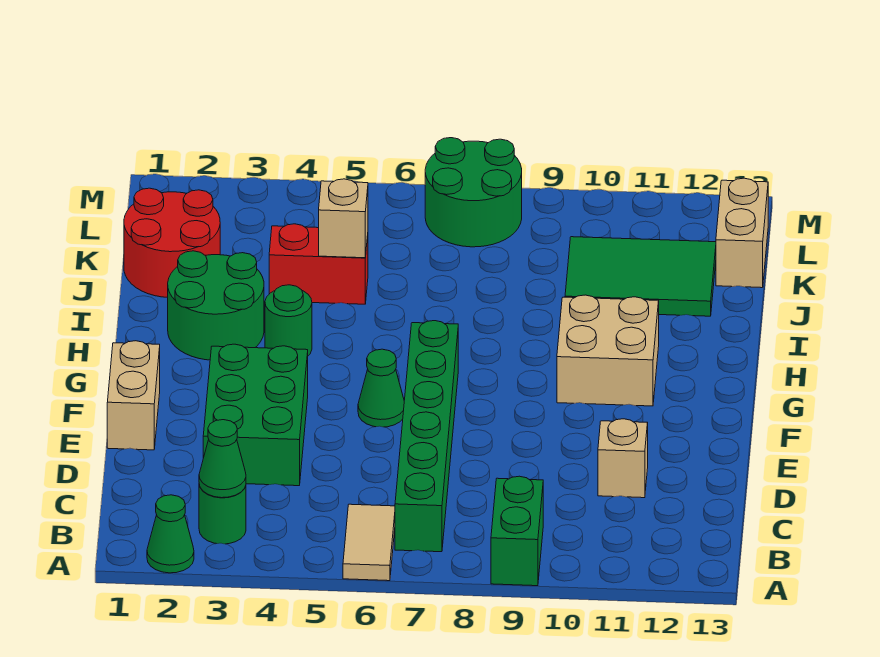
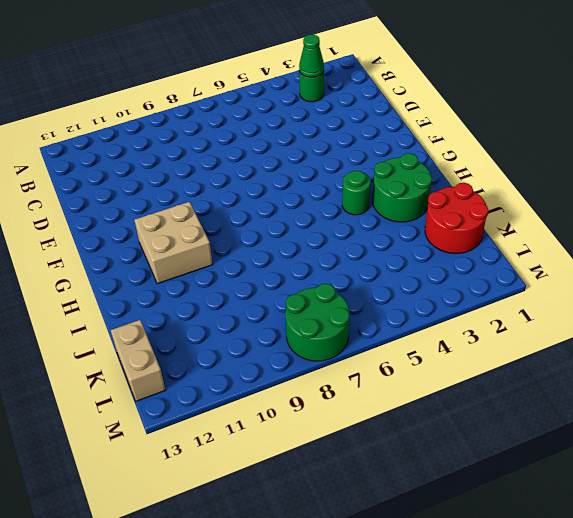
none -> green 1x1 cone [147,495,194,573]
none -> tan 1x2 tile [343,504,395,581]
none -> green 1x2 brick [491,476,543,586]

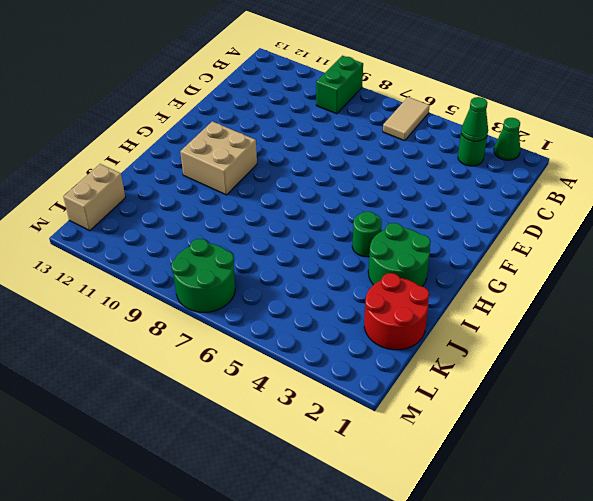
none -> green 1x6 brick [395,321,458,552]
none -> green 2x3 brick [203,344,308,486]
none -> tan 1x1 brick [598,419,648,498]

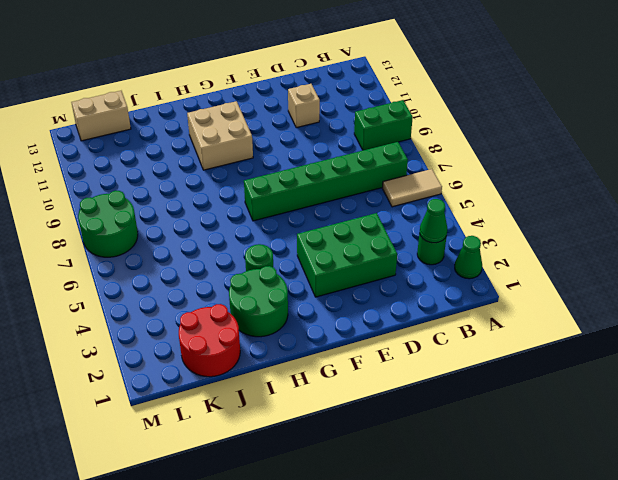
none -> tan 1x2 brick [107,341,160,450]
none -> green 1x1 cone [358,349,404,427]
none -> red 1x2 brick [269,224,368,304]

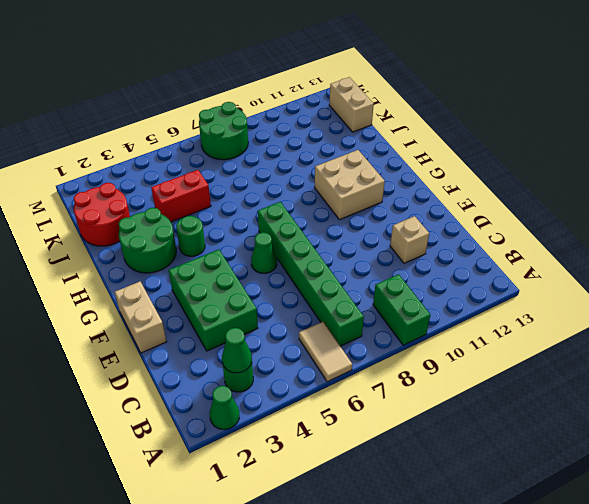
none -> green 2x3 tile [565,237,716,316]
none -> tan 1x1 brick [319,179,368,258]

